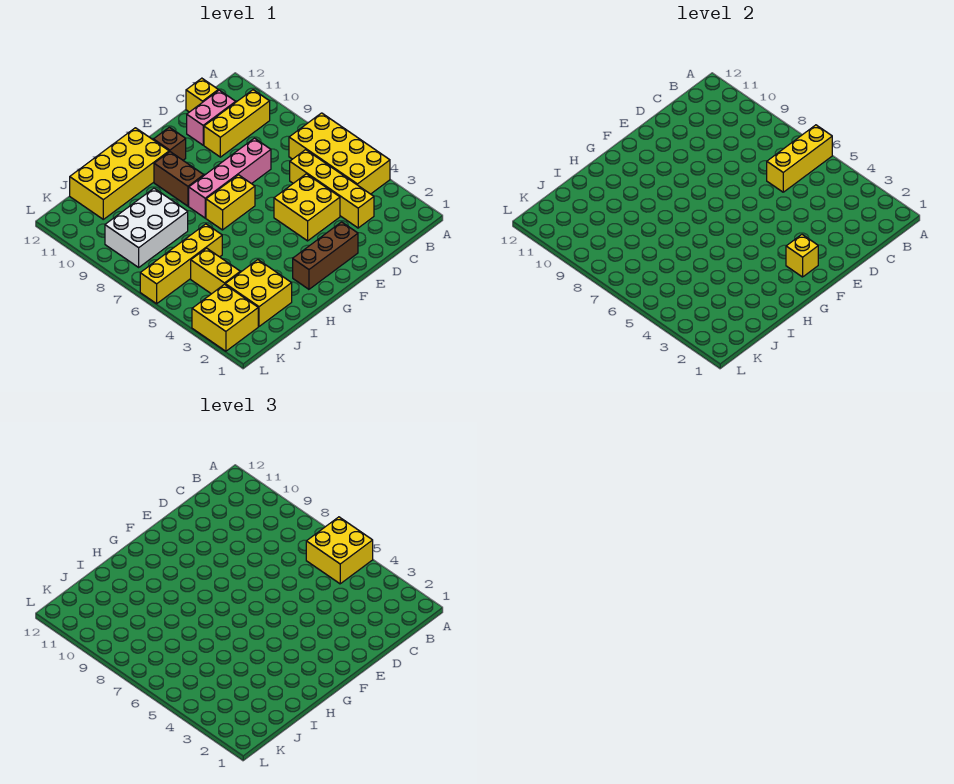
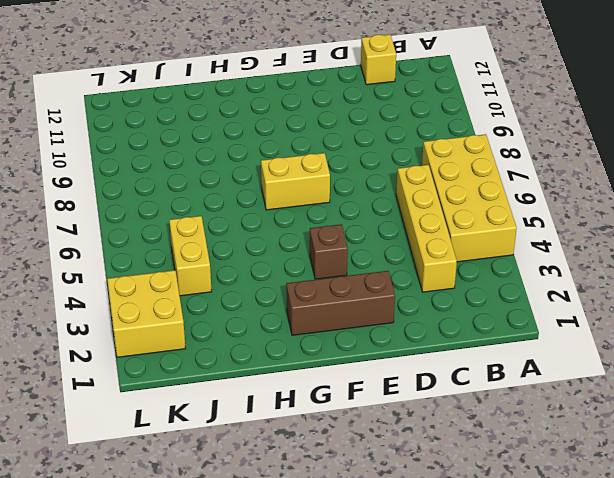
brown 1x1 brick [310,224,348,279] -> brown 1x1 brick moved to [153,127,186,160]
none -> yellow 1x3 brick [204,90,270,157]
none -> pink 1x2 brick [187,90,236,145]
none -> yellow 2x2 brick [274,174,340,241]

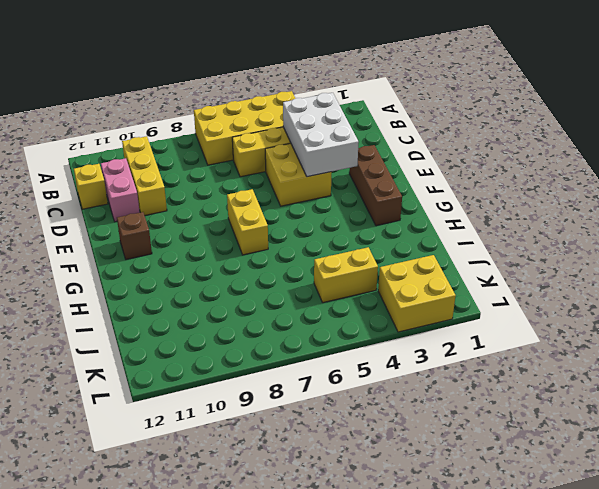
white 2x3 brick [283,93,359,177] -> white 2x3 brick moved to [105,188,188,267]
none -> pink 1x4 brick [189,138,271,218]
none -> brown 1x2 brick [154,152,204,206]
none -> yellow 2x4 brick [70,128,169,219]

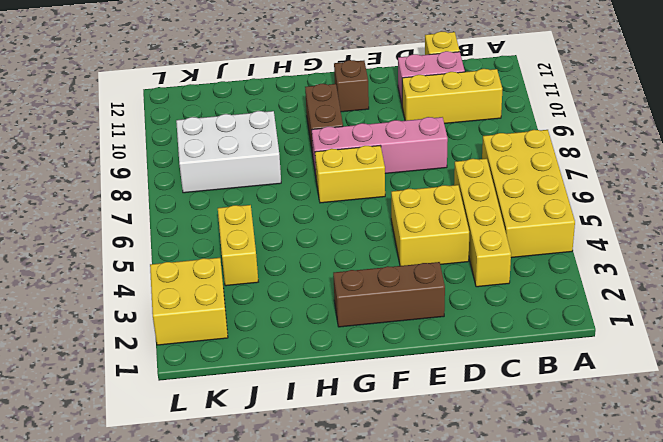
none -> yellow 2x4 brick [70,128,169,219]
none -> yellow 2x2 brick [225,260,292,326]
none -> yellow 1x4 brick [140,224,222,304]

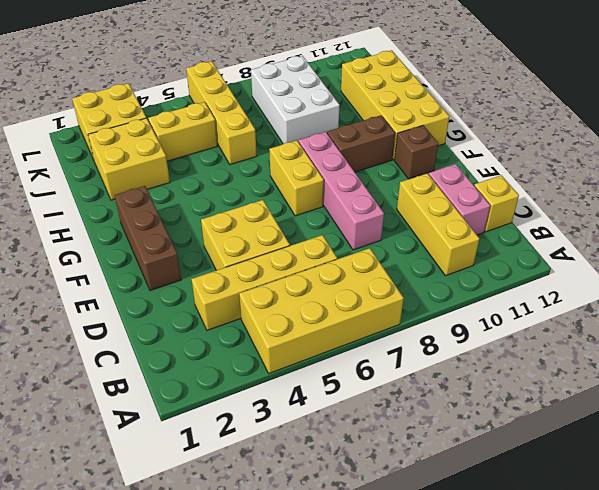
none -> yellow 1x3 brick [767,125,832,192]
none -> yellow 1x1 brick [786,235,818,277]
none -> yellow 2x2 brick [306,517,373,584]

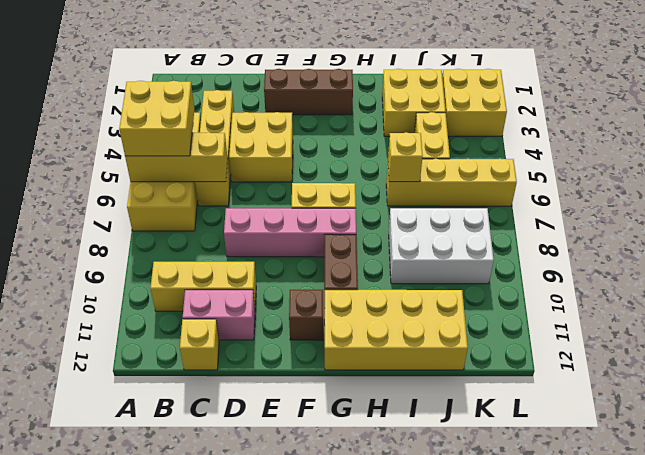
yellow 1x1 brick [388,132,423,182] -> yellow 1x1 brick moved to [786,235,818,277]

